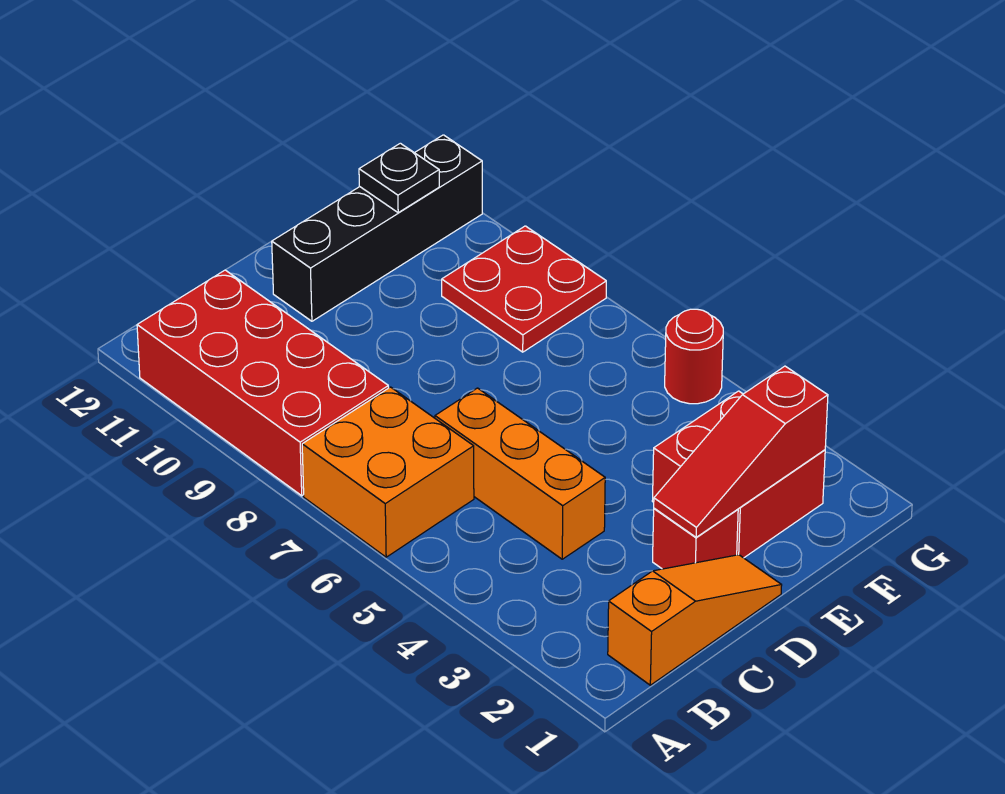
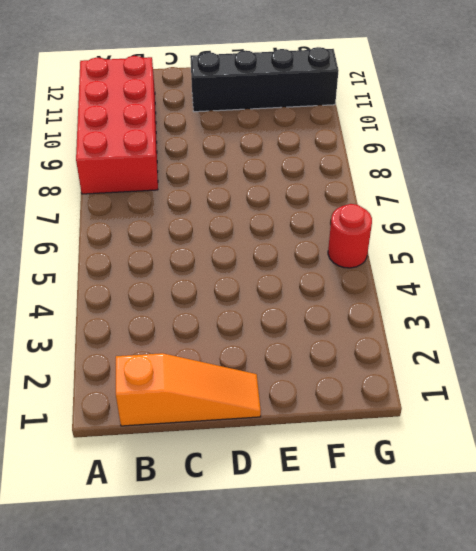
none -> orange 2x2 brick [302,387,474,557]
none -> orange 1x3 brick [435,388,605,559]

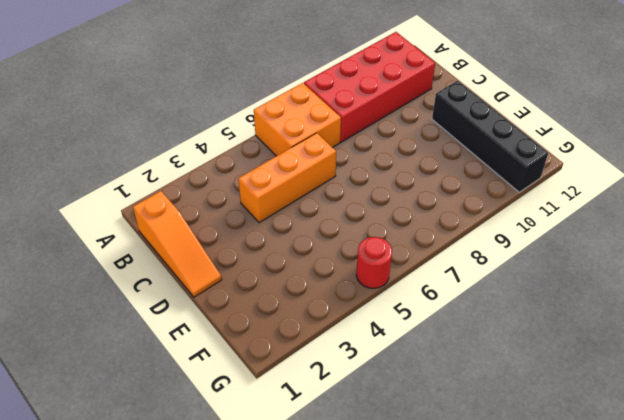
none -> red 1x1 brick [653,508,738,569]
none -> red 2x2 brick [652,391,825,558]

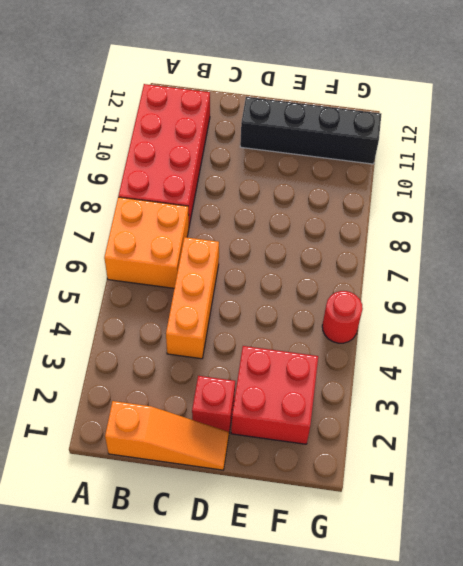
none -> red 2x2 plate [442,226,606,352]
none -> red 1x3 slope [654,366,828,537]

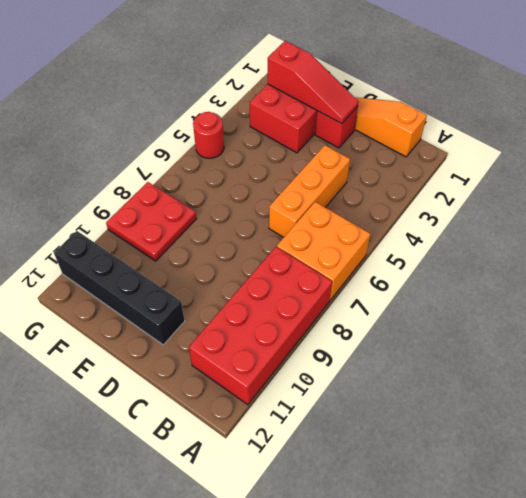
none -> black 1x1 plate [359,143,439,213]

